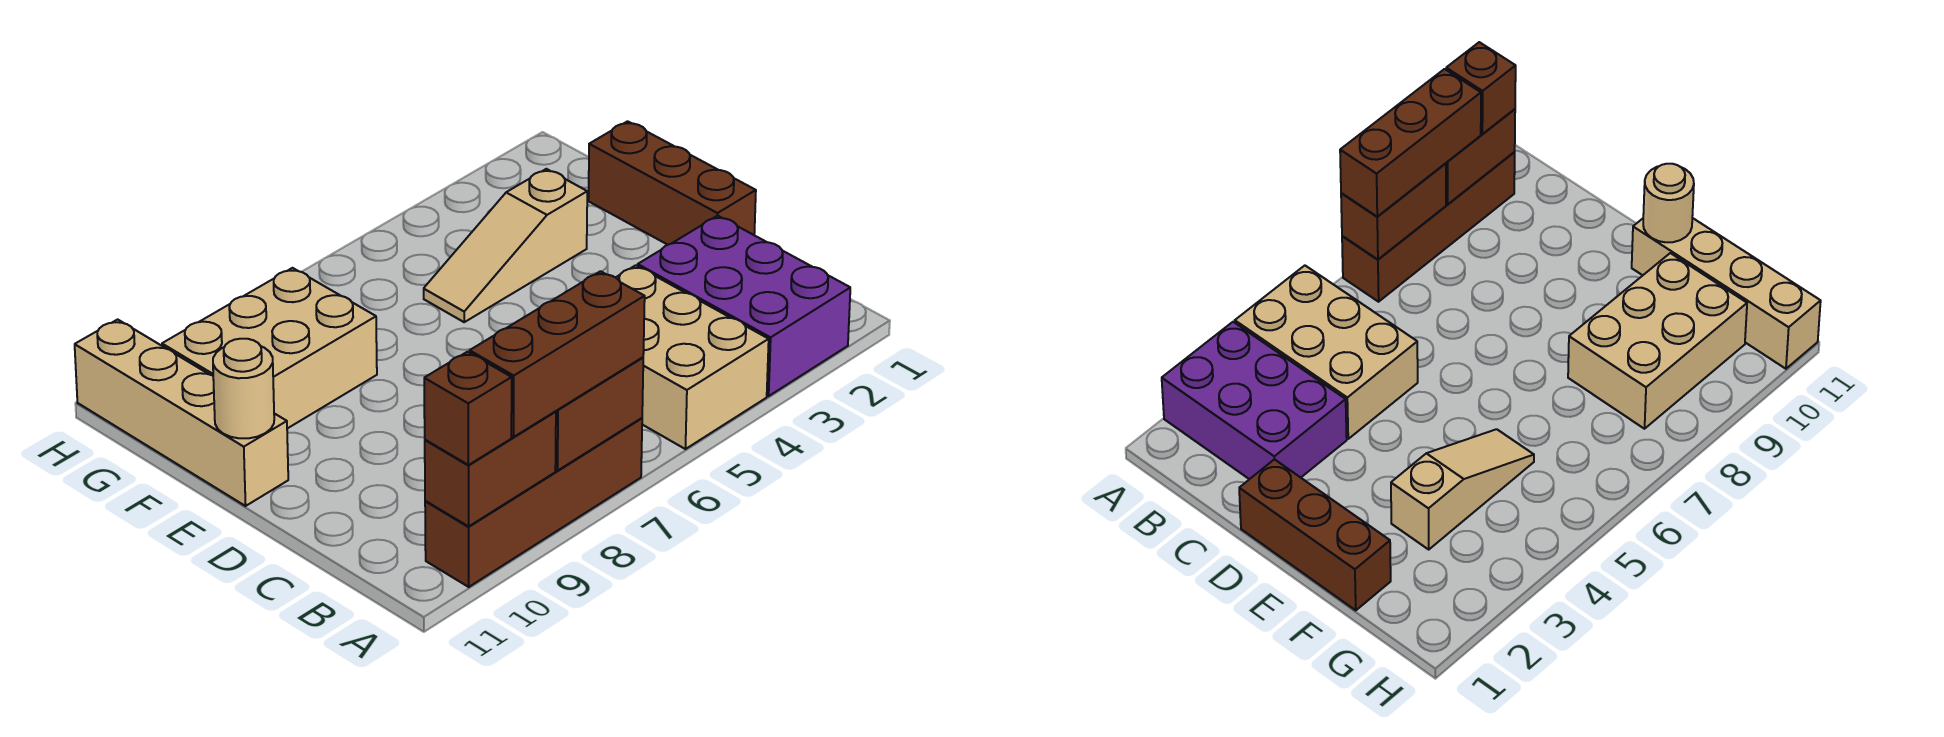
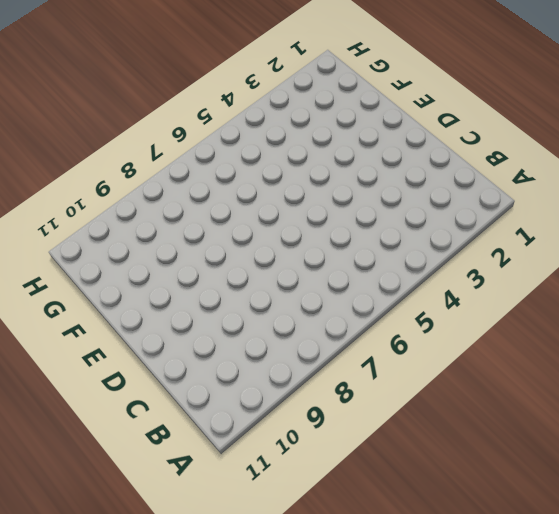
none -> purple 2x3 brick [638,216,850,396]
none -> tan 2x3 brick [616,265,769,449]
none -> brown 1x4 brick [425,418,642,587]

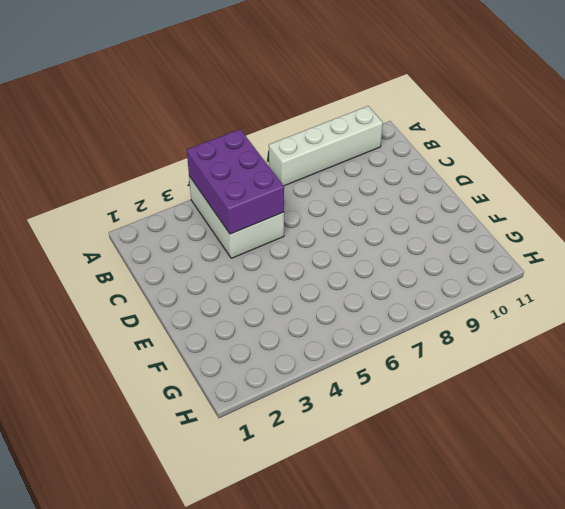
white 2x3 brick [189,176,284,258] -> tan 2x3 brick [616,265,769,449]
purple 2x3 brick [187,129,284,234] -> purple 2x3 brick moved to [638,216,850,396]
white 1x4 brick [269,106,383,186] -> brown 1x4 brick [425,418,642,587]
none -> brown 1x3 brick [588,121,756,245]
none -> tan 1x4 brick [75,319,288,506]
none -> tan 1x3 slope [424,169,587,322]

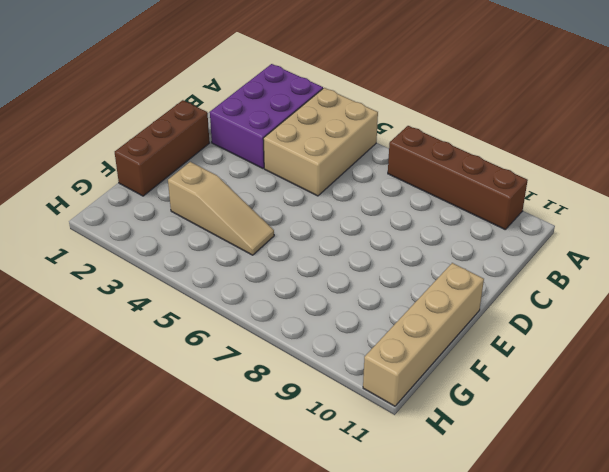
none -> tan 2x3 brick [162,268,377,429]
none -> brown 1x2 brick [555,357,643,471]
none -> brown 1x2 brick [425,411,556,526]

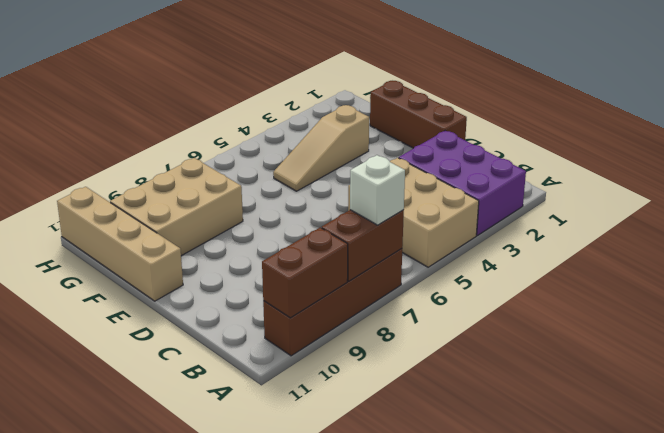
white 1x1 brick [350,155,405,225] -> brown 1x3 brick [470,271,645,437]
none -> tan 1x1 round brick [213,339,274,438]
none -> brown 1x1 brick [424,352,512,465]

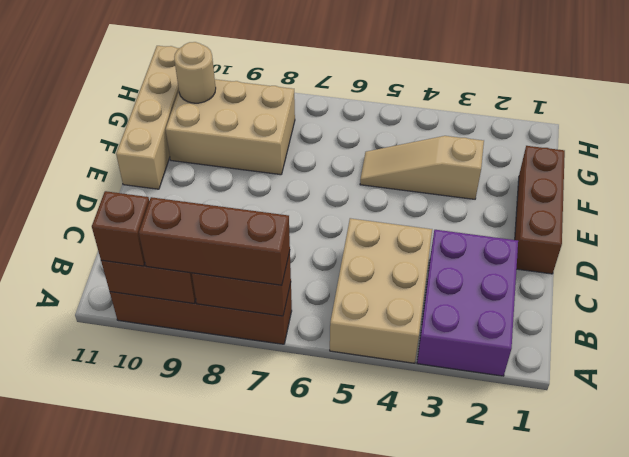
tan 1x1 round brick [174,42,216,103] -> tan 1x1 round brick moved to [213,339,274,438]

